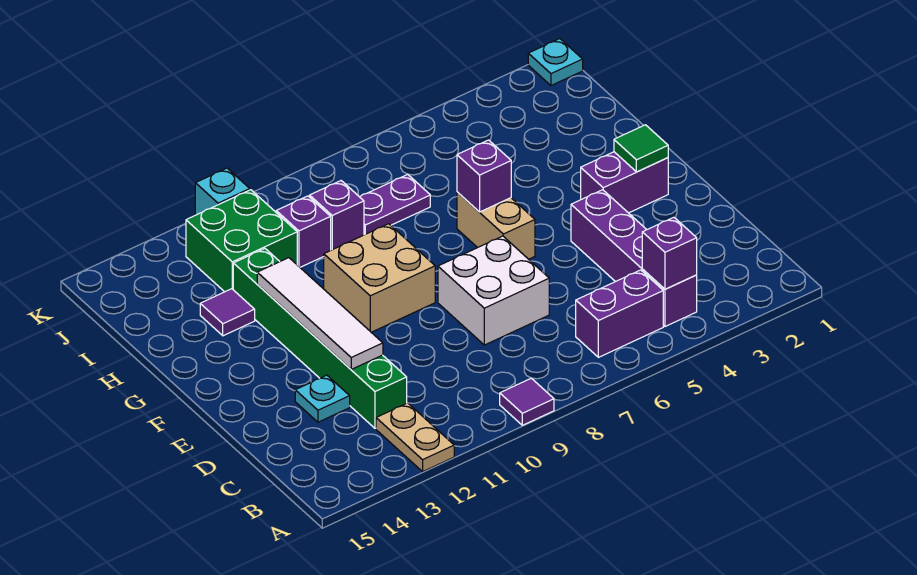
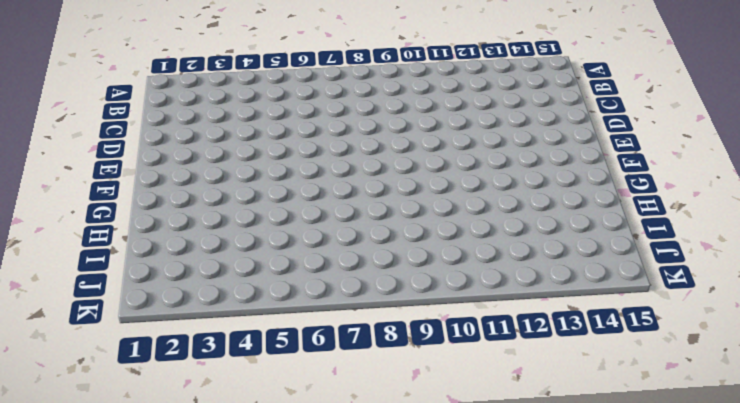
none -> purple 1x1 tile [500,378,554,425]
none -> tan 1x2 plate [376,403,454,472]
none -> purple 1x4 brick [571,190,697,326]

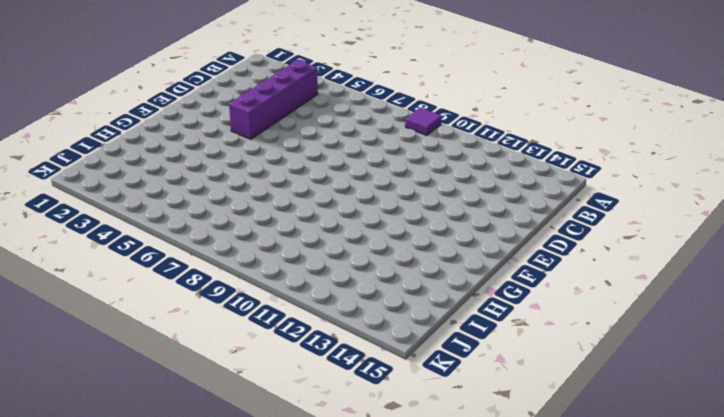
none -> tan 1x2 plate [376,403,454,472]
none -> purple 1x2 brick [576,270,663,357]
none -> green 1x6 brick [233,249,407,428]

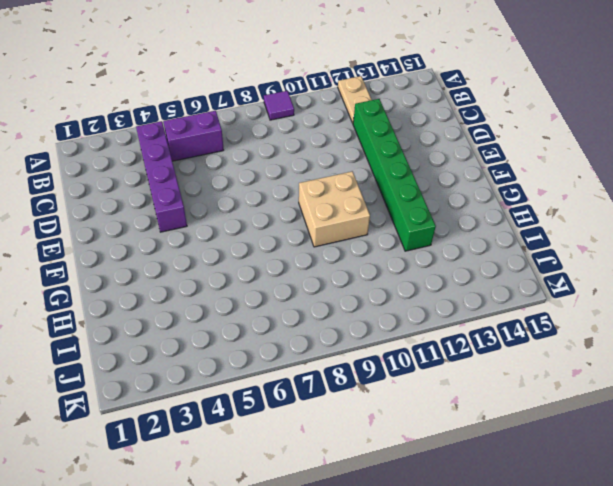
none -> white 2x2 brick [438,236,549,345]
none -> cyan 1x1 plate [295,375,350,422]
none -> purple 1x2 brick [581,152,668,213]

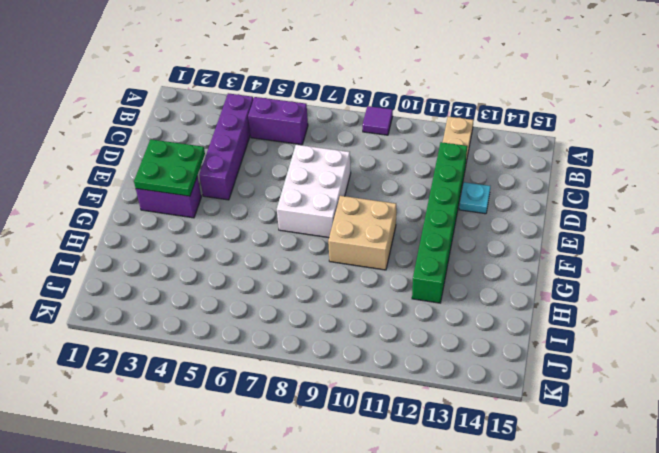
white 2x3 brick [277,145,351,238] -> white 2x2 brick [438,236,549,345]
green 2x2 plate [134,139,205,196] -> green 1x1 tile [614,125,668,172]
none -> tan 1x2 brick [457,192,535,259]
none -> purple 1x1 tile [200,289,255,336]
none -> purple 1x2 plate [360,174,430,235]

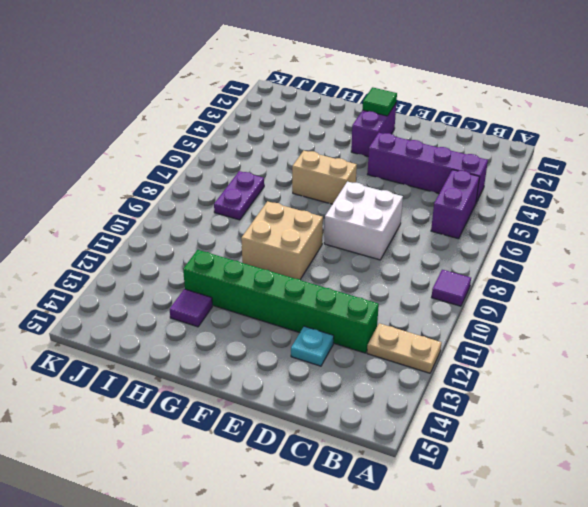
none -> purple 1x1 brick [310,181,364,250]
none -> purple 1x1 brick [276,196,331,267]
none -> green 2x2 brick [186,190,297,292]

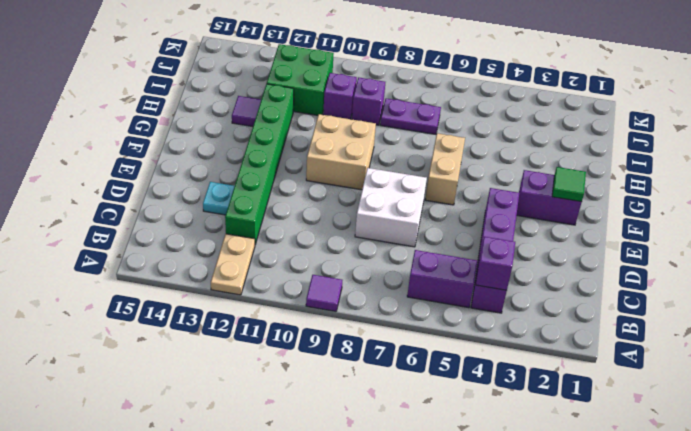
none -> cyan 1x1 plate [528,39,583,86]
none -> cyan 1x1 brick [195,168,250,215]
none -> white 1x4 tile [257,258,383,369]

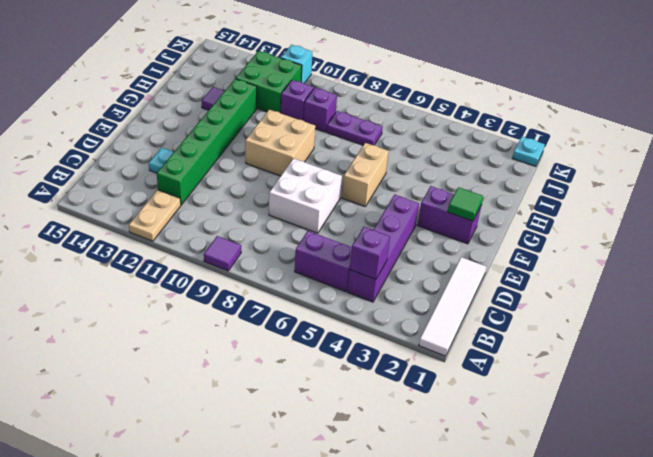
white 1x4 tile [419,257,486,356] -> white 1x4 tile moved to [257,258,383,369]
none -> purple 1x1 brick [457,140,511,212]

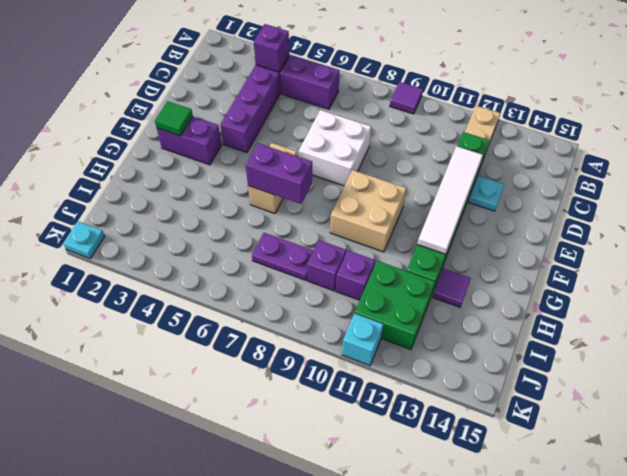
purple 1x2 brick [246,143,312,204] -> purple 1x1 brick [457,140,511,212]

